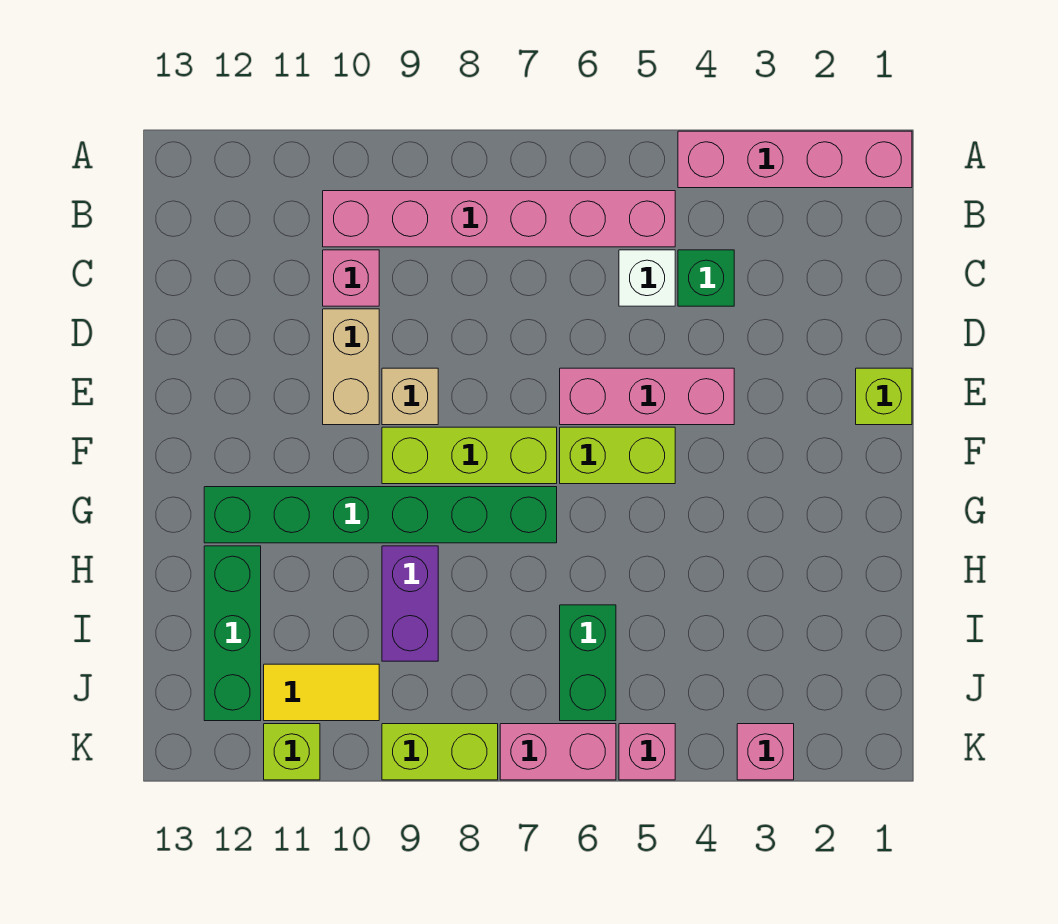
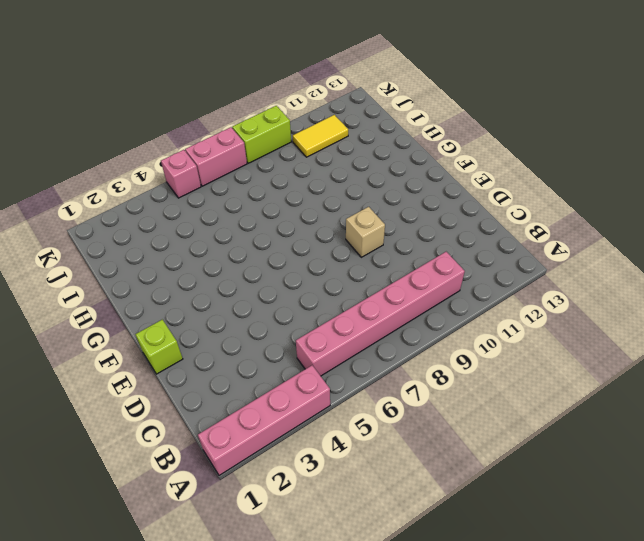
none -> green 1x1 brick [678,250,734,306]
none -> white 1x1 brick [619,250,675,306]
none -> pink 1x1 brick [323,250,379,306]

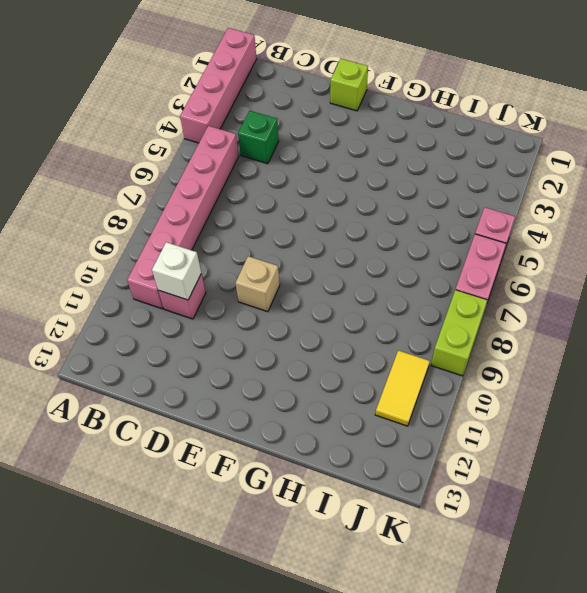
white 1x1 brick [152,242,201,300] -> white 1x1 brick moved to [619,250,675,306]
none -> tan 1x2 brick [323,309,379,425]
none -> pink 1x3 brick [560,368,734,425]
none -> lime 1x2 brick [560,427,675,484]

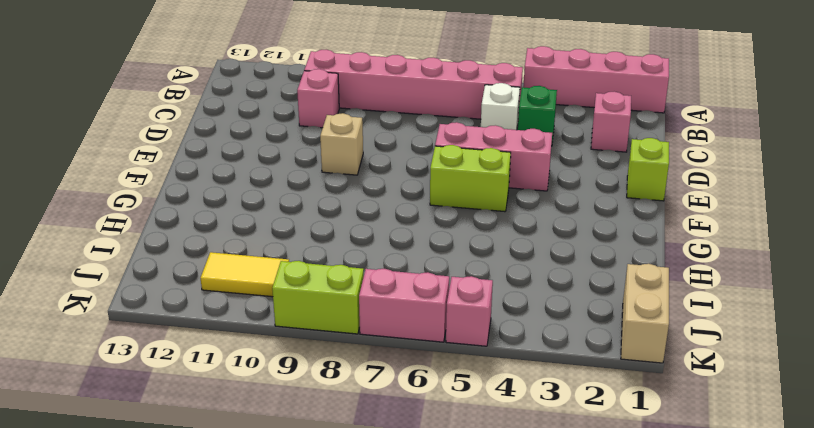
pink 1x1 brick [591,92,631,152] -> pink 1x1 brick moved to [737,724,794,780]
tan 1x2 brick [621,264,669,363] -> tan 1x2 brick moved to [323,309,379,425]
none -> lime 1x3 brick [382,427,557,484]
none -> green 1x6 brick [204,487,557,543]
none -> purple 1x2 brick [382,546,438,661]

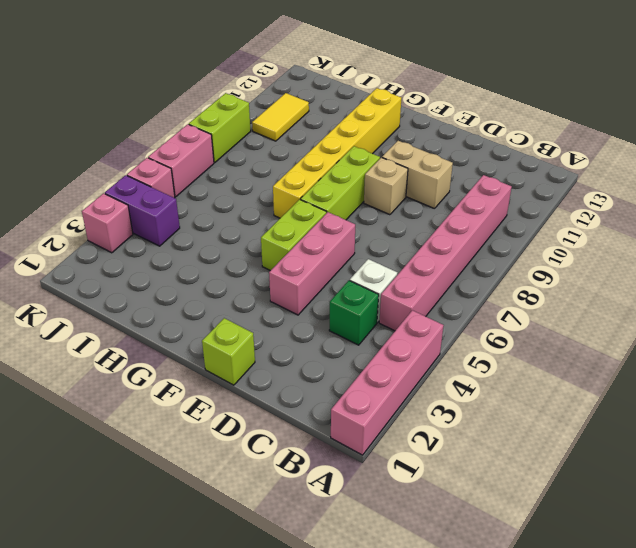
yellow 1x6 brick [273,88,401,218] -> green 1x6 brick [204,487,557,543]
purple 1x2 brick [105,175,180,246] -> purple 1x2 brick moved to [382,546,438,661]
none -> pink 1x1 brick [323,250,379,306]
none -> green 1x3 brick [204,546,261,721]
none -> green 1x2 brick [560,605,616,721]

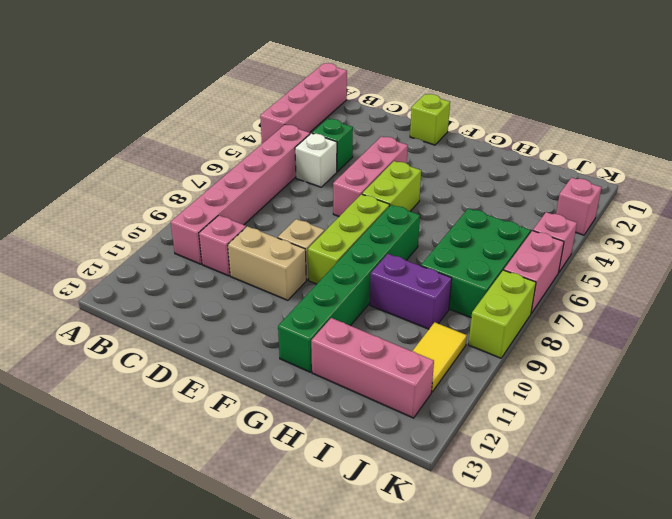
pink 1x3 brick [311,318,434,418] -> green 1x3 brick [204,546,261,721]
green 2x3 brick [421,208,531,318] -> green 1x2 brick [560,605,616,721]
none -> lime 1x1 brick [264,724,320,780]

